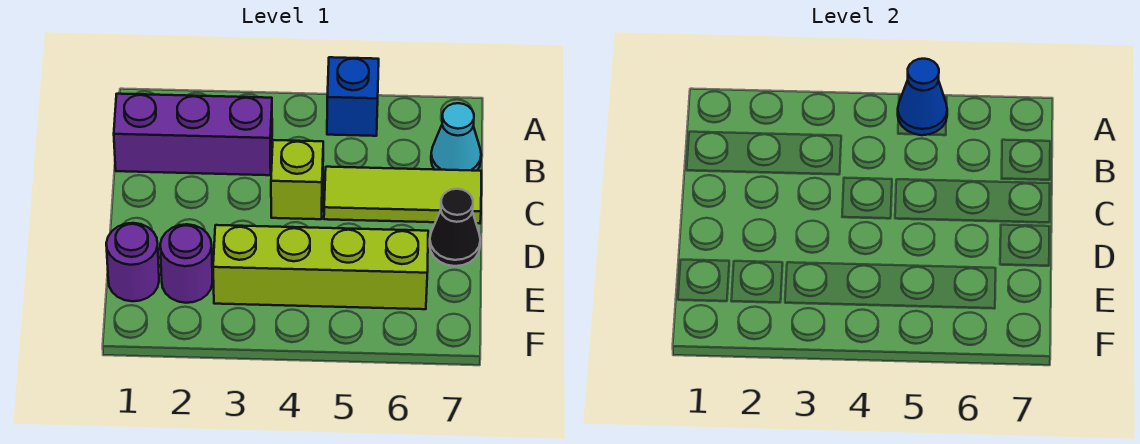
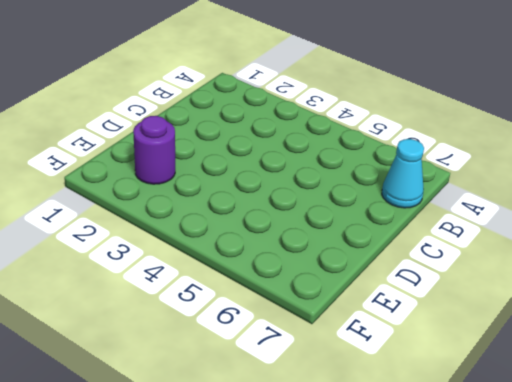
none -> blue 1x1 brick [327,57,379,136]
none -> purple 1x3 brick [114,94,272,175]

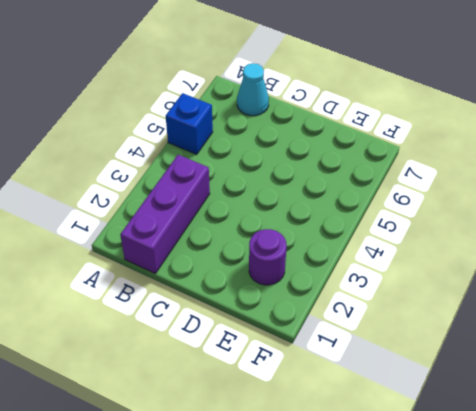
none -> lime 1x1 brick [271,140,323,219]
none -> lime 1x3 tile [324,167,481,223]

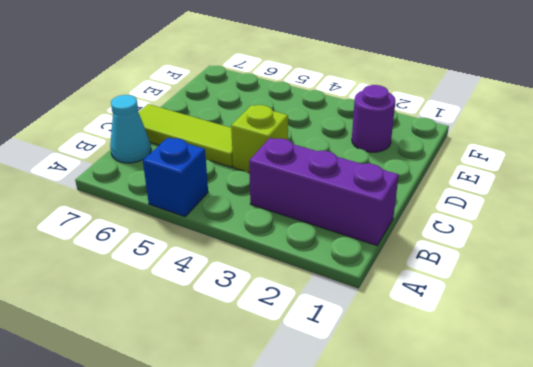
none -> black 1x1 cone [430,189,480,266]
none -> purple 1x1 round brick [106,223,159,301]

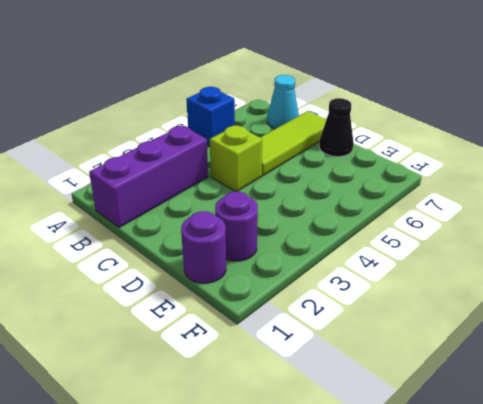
none -> lime 1x4 brick [213,225,428,309]
none -> blue 1x1 cone [898,59,947,135]

